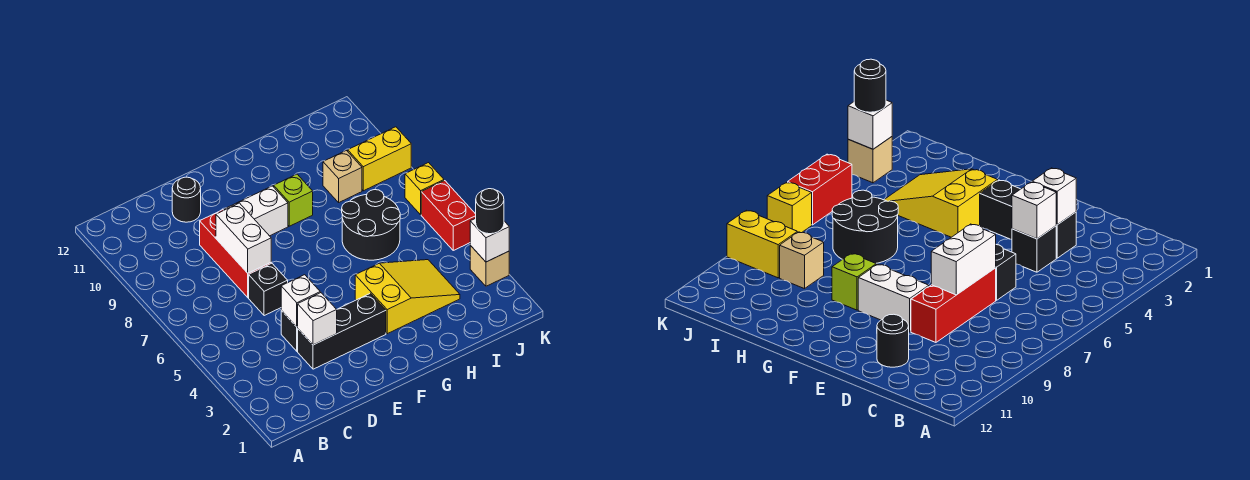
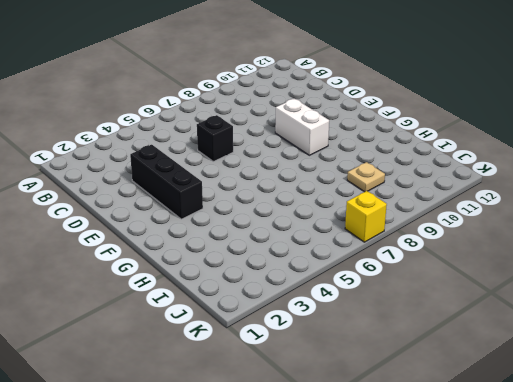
tan 1x1 plate [347,162,385,192] -> tan 1x1 brick [323,151,362,202]
none -> black 1x1 brick [281,311,298,351]
none -> red 1x3 brick [200,210,271,298]
none -> black 1x1 round brick [172,177,201,222]

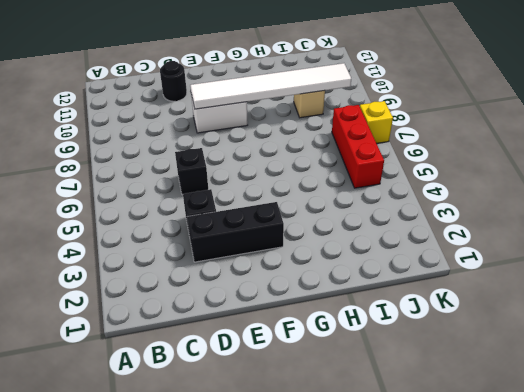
white 1x6 tile [190,63,351,109] -> none
red 1x3 brick [332,105,384,188] -> red 1x3 brick moved to [200,210,271,298]
none -> yellow 2x3 slope [355,260,460,334]
none -> lime 1x1 brick [274,174,313,226]
none -> black 2x2 round brick [342,190,400,260]

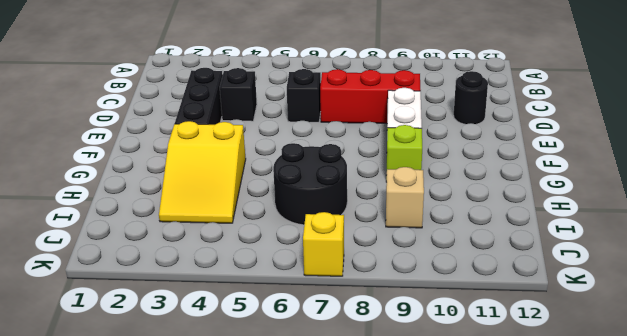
none -> yellow 1x2 brick [348,127,411,191]
none -> tan 1x1 brick [470,245,509,286]
none -> red 1x2 brick [421,181,476,250]

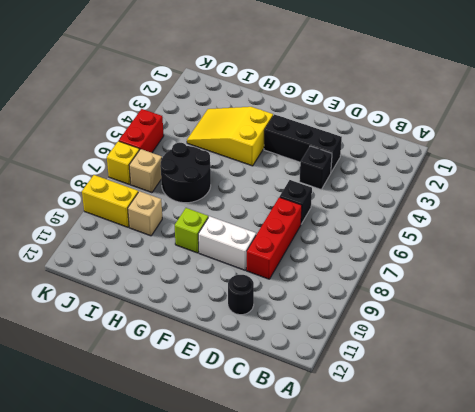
tan 1x1 brick [129,149,162,193] -> tan 1x1 brick moved to [470,245,509,286]
none -> white 1x1 brick [298,293,337,345]
none -> white 1x1 brick [281,275,320,327]
none -> white 1x2 brick [216,203,271,273]

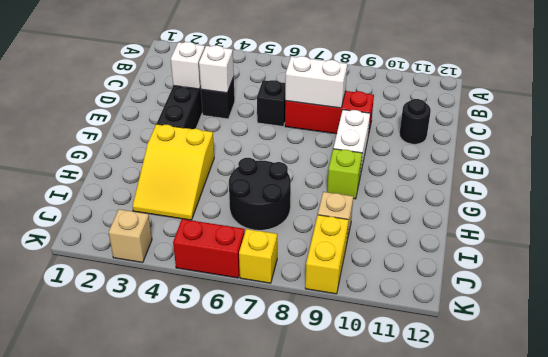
none -> white 1x1 brick [470,218,509,262]
none -> black 1x1 round brick [476,189,504,234]

